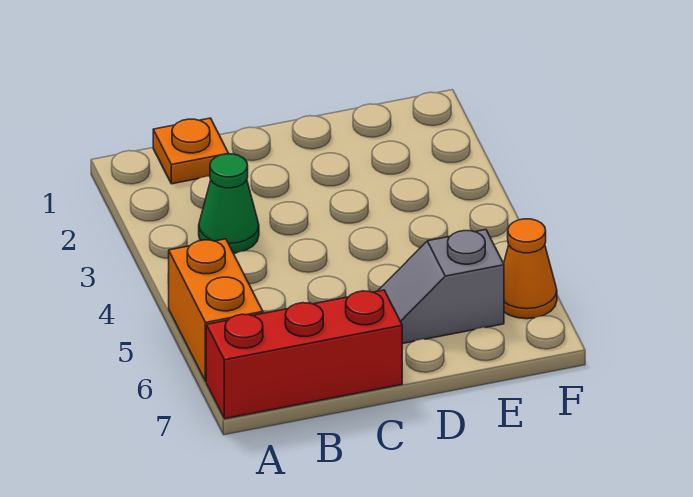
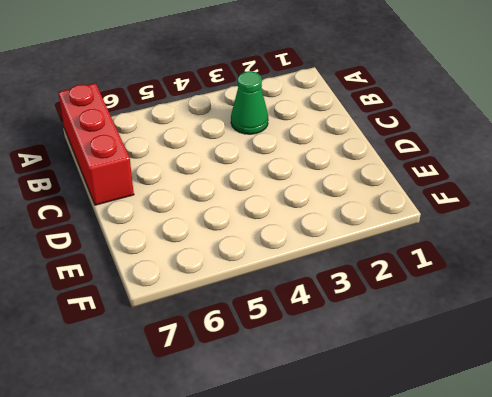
none -> orange 1x2 brick [169,239,263,381]
none -> orange 1x1 plate [153,118,229,184]

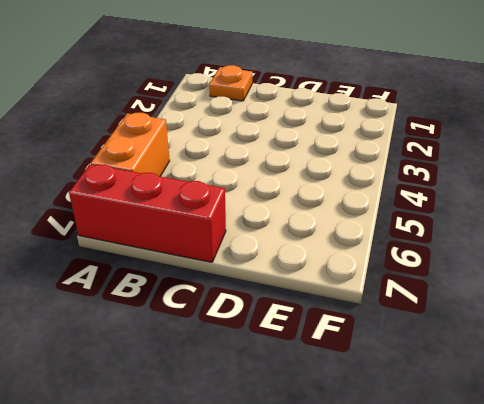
none -> green 1x1 cone [199,154,259,253]
none -> grey 1x2 slope [378,230,504,344]

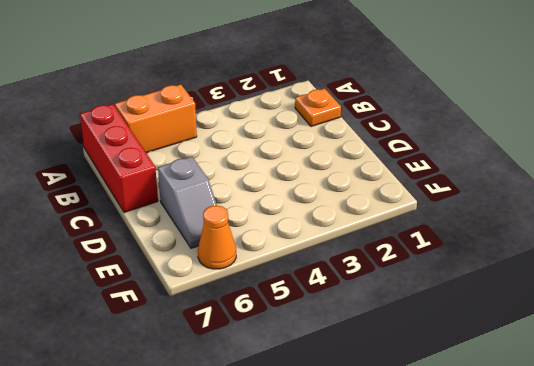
grey 1x2 slope [158,157,217,248] -> grey 1x2 slope turned to [378,230,504,344]
none -> green 1x1 cone [199,154,259,253]

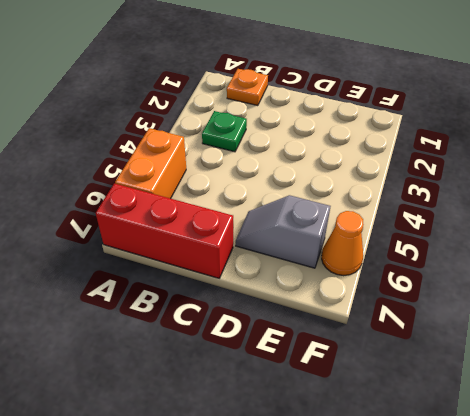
green 1x1 plate [202,111,247,152] -> green 1x1 cone [199,154,259,253]

